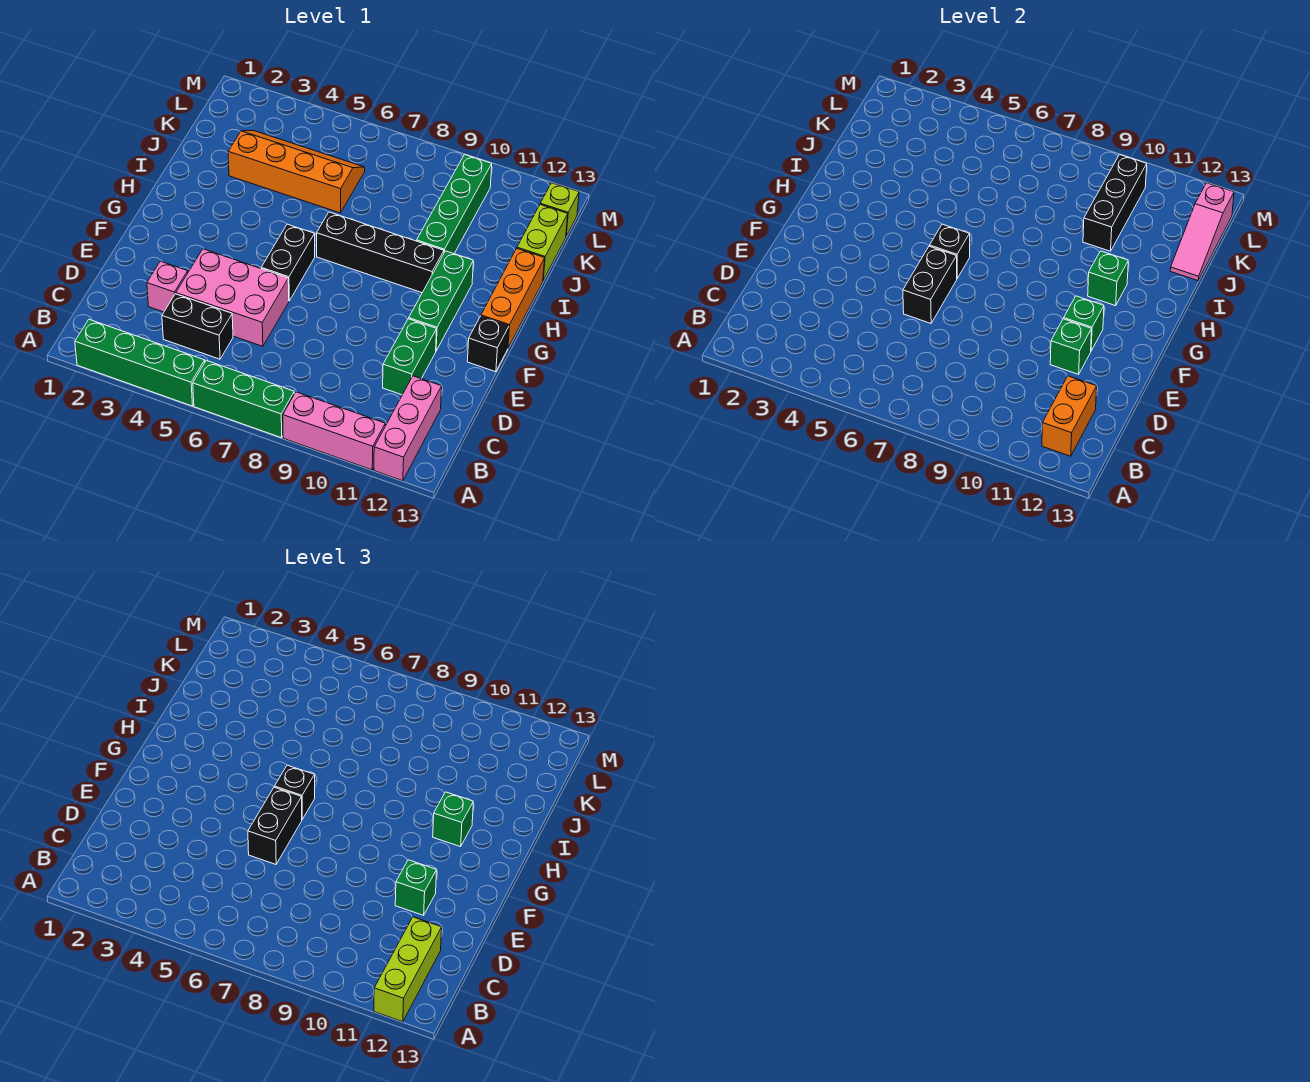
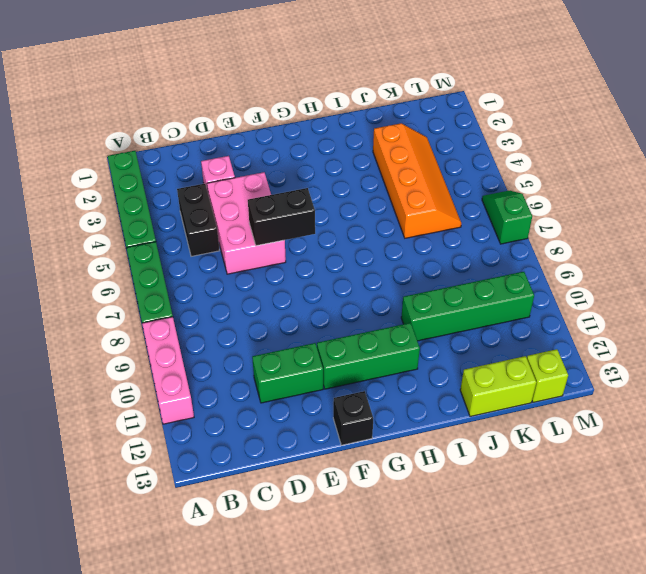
green 1x2 slope [482,191,532,244] -> none
none -> pink 1x3 brick [374,376,442,481]
none -> black 1x2 brick [261,224,315,301]
none -> orange 1x3 brick [481,248,545,348]
none -> black 1x4 brick [317,212,444,293]

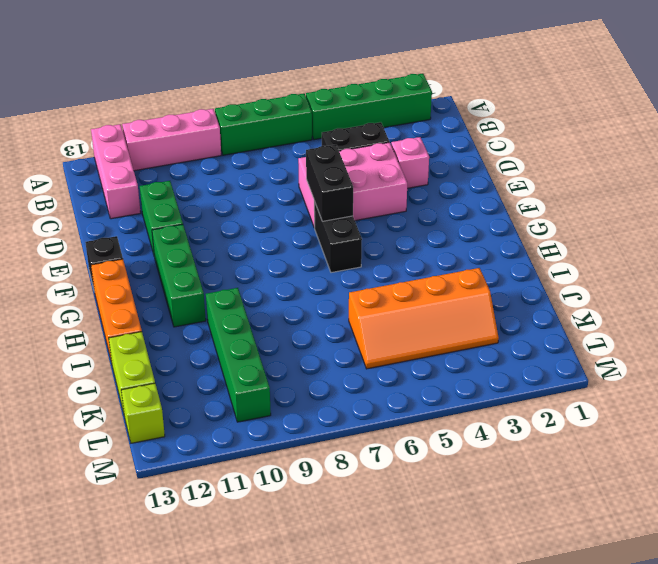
none -> black 1x4 brick [317,212,444,293]
none -> orange 1x2 brick [1042,376,1097,456]
none -> green 1x1 brick [1050,319,1092,374]
none -> green 1x1 brick [1064,296,1104,351]

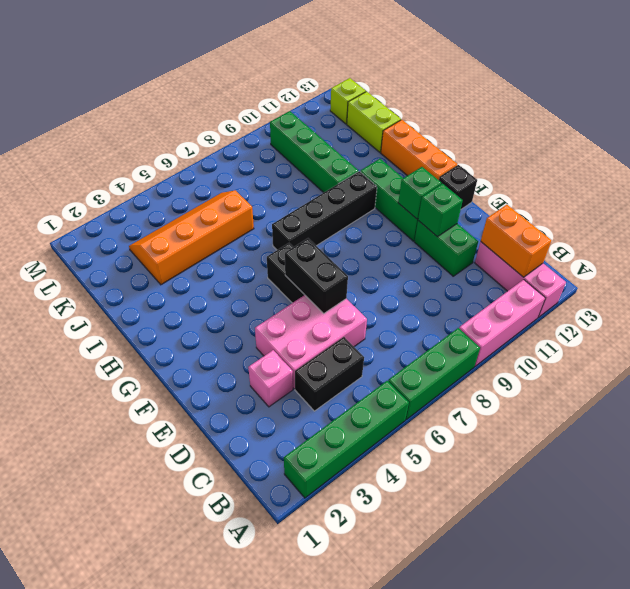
none -> black 1x1 brick [930,224,970,278]
none -> green 1x1 brick [1088,251,1128,306]
none -> black 1x3 brick [1083,155,1147,251]
none -> pink 1x3 slope [1170,183,1234,281]

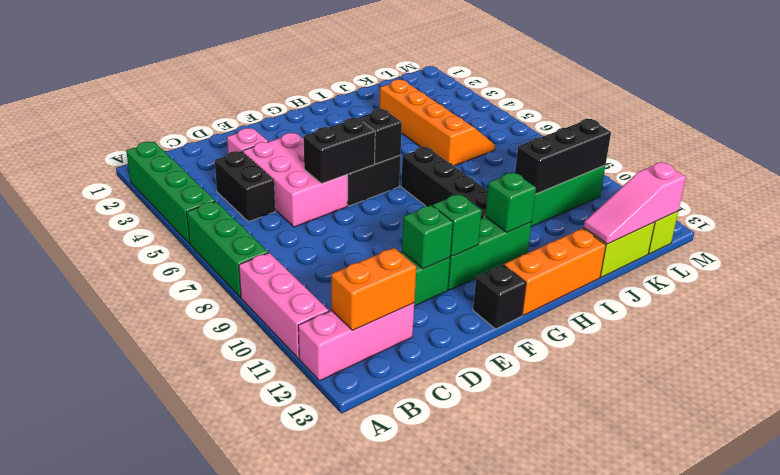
none -> lime 1x3 brick [374,917,442,1022]
none -> black 1x2 brick [248,787,302,864]
none -> green 1x1 brick [395,860,437,915]
none -> black 1x1 brick [275,765,315,819]

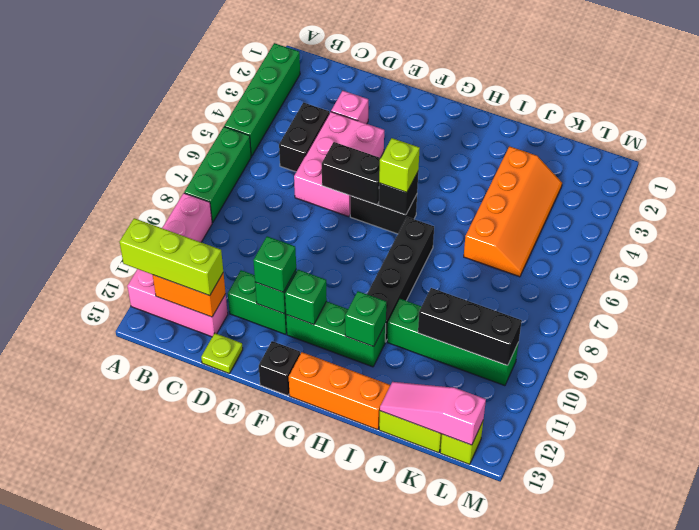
lime 1x1 plate [201,333,243,374] -> none
lime 1x1 brick [379,138,420,192] -> black 1x1 brick [275,765,315,819]
none -> black 1x2 brick [248,787,302,864]
none -> green 1x1 brick [433,792,473,847]

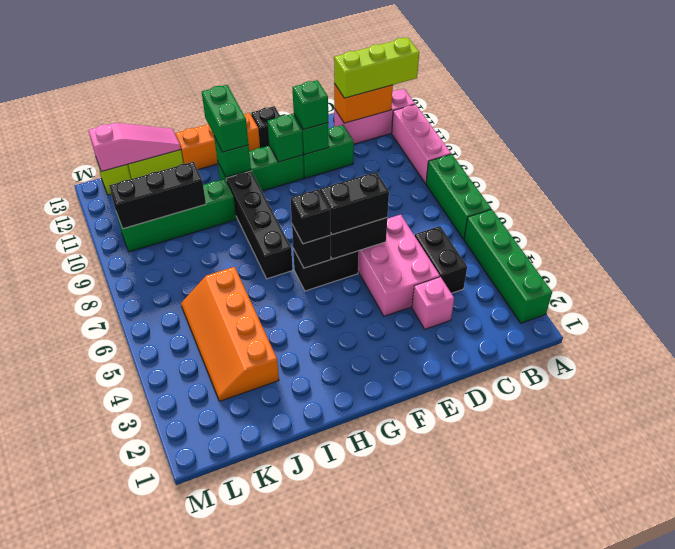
green 1x2 brick [202,85,249,152] -> green 1x1 brick [433,792,473,847]

